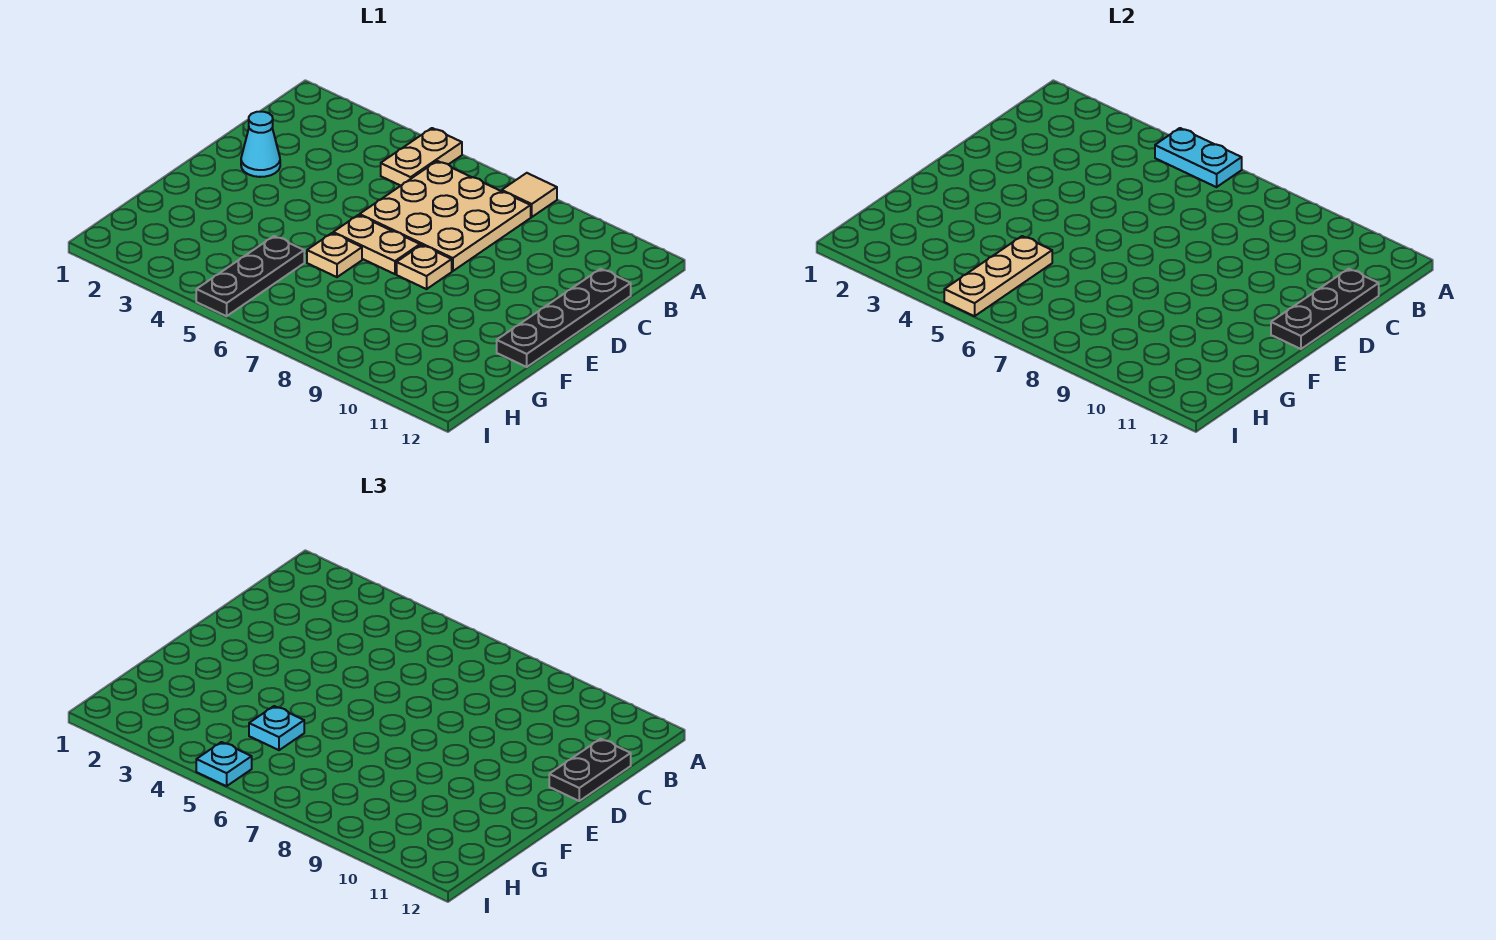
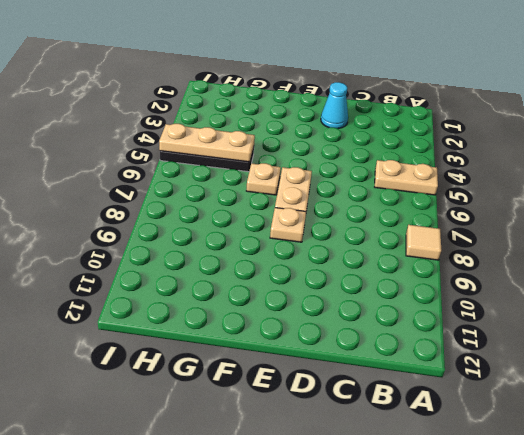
none -> tan 3x3 plate [360,161,531,271]
none -> black 1x4 plate [497,269,631,367]
none -> cyan 1x2 plate [1155,128,1242,187]

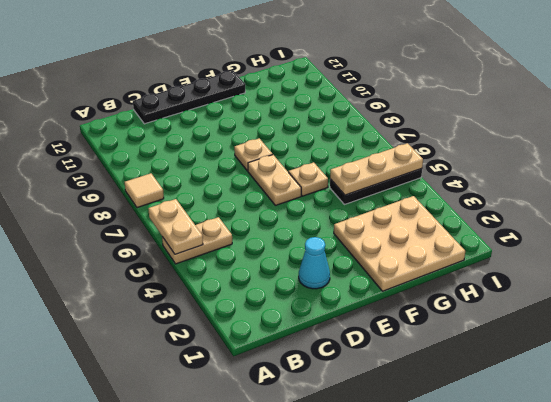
tan 1x2 plate [148,199,203,254] -> cyan 1x2 plate [1155,128,1242,187]
tan 3x3 plate [334,196,465,291] -> tan 3x3 plate moved to [360,161,531,271]
none -> black 1x3 plate [1271,269,1379,349]
none -> black 1x2 plate [549,739,631,801]
none -> cyan 1x1 plate [249,706,304,750]

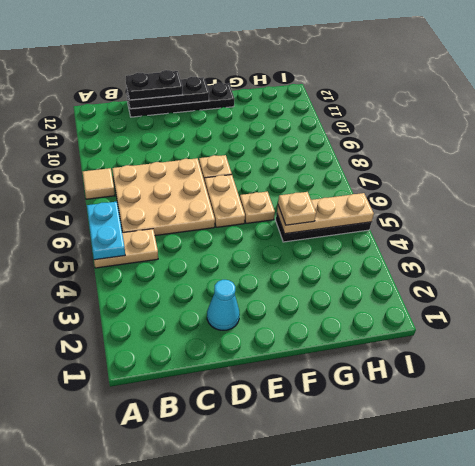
tan 1x1 plate [278,192,316,225] -> cyan 1x1 plate [249,706,304,750]
none -> cyan 1x1 plate [196,742,252,786]

